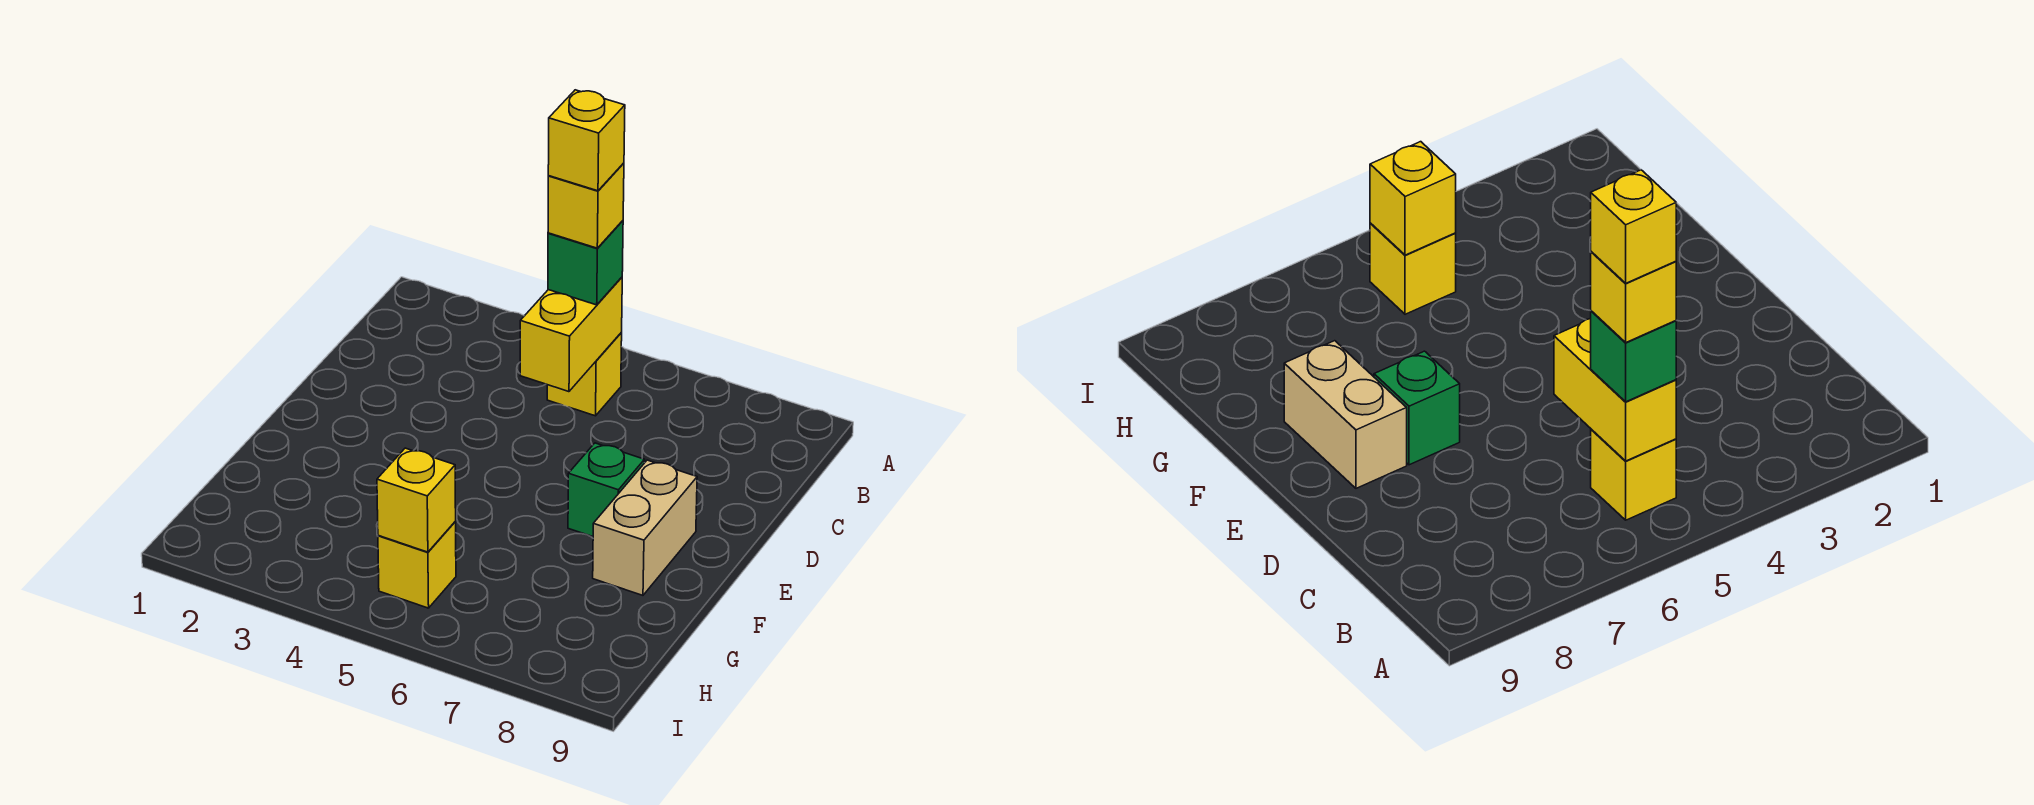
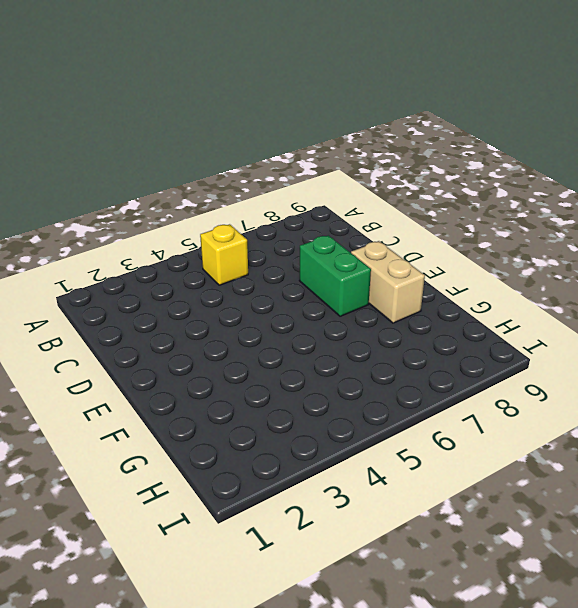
green 1x2 brick [299,236,371,316] -> green 1x1 brick [568,443,645,537]
none -> yellow 1x1 brick [378,522,456,608]
none -> yellow 1x2 brick [520,277,622,392]

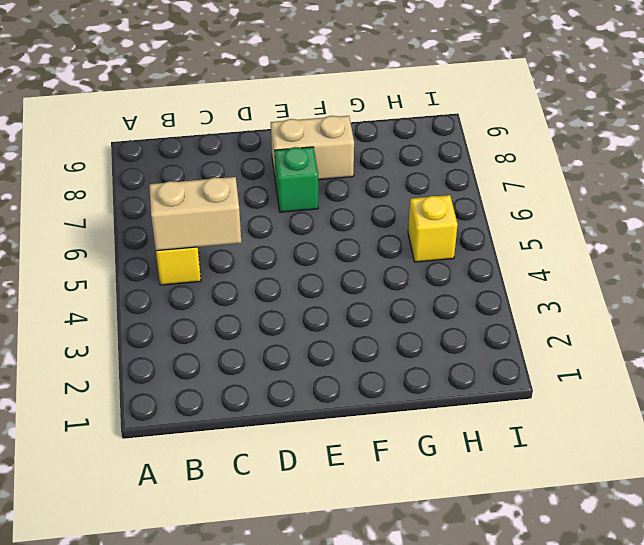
tan 1x2 brick [149,177,241,251] -> yellow 1x2 brick [520,277,622,392]
none -> yellow 1x1 brick [377,448,456,552]
none -> green 1x1 brick [548,221,623,305]

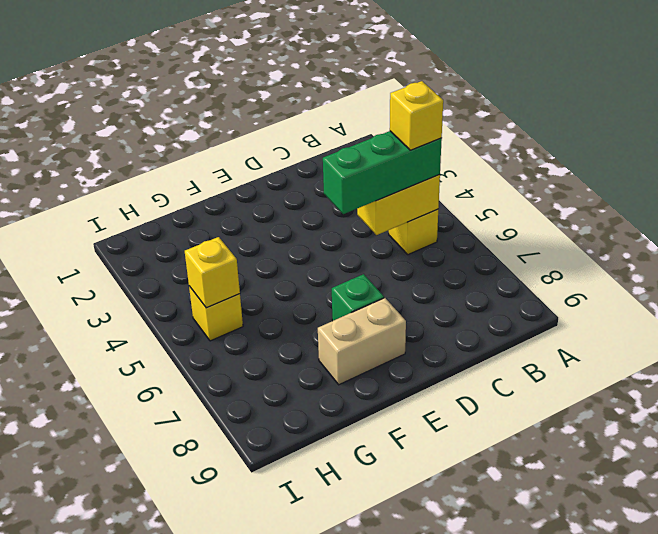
green 1x3 brick [323,131,442,214] -> green 1x1 brick [548,221,623,305]
none -> yellow 1x1 brick [548,90,625,191]

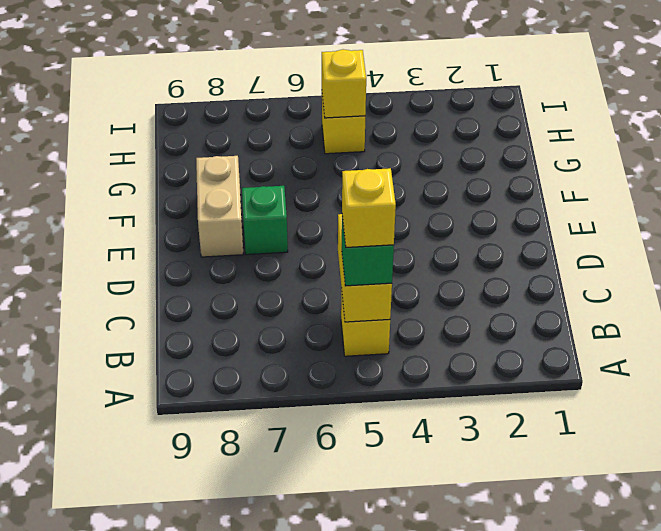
none -> yellow 1x1 brick [548,90,625,191]

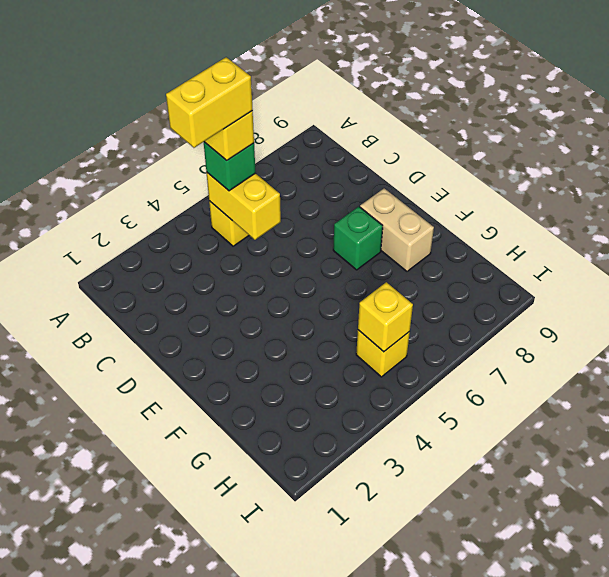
yellow 1x2 brick [166,57,253,148] -> yellow 1x1 brick [548,90,625,191]

